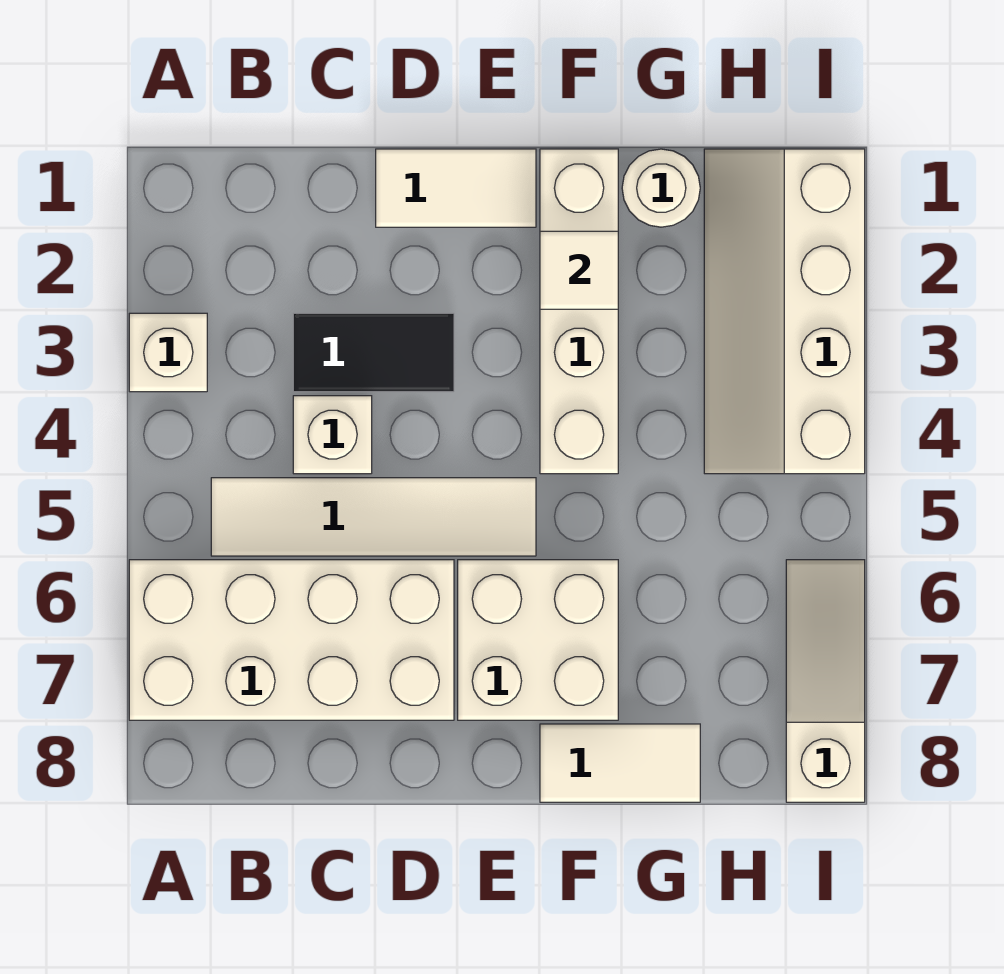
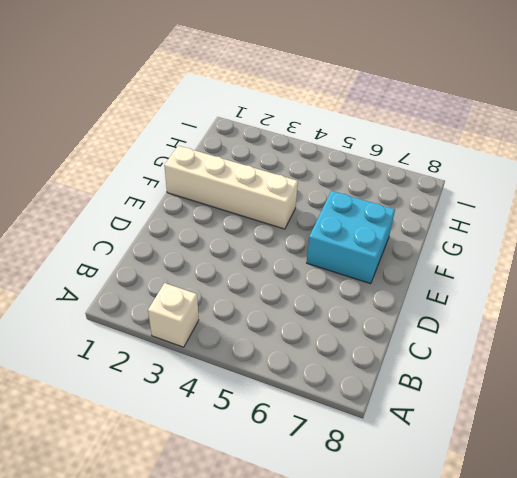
cyan 2x2 brick [307,191,395,284] -> white 2x2 brick [458,560,618,720]
none -> white 2x4 brick [129,560,454,720]
none -> white 1x4 tile [211,478,536,556]
none -> black 1x2 tile [293,313,454,392]

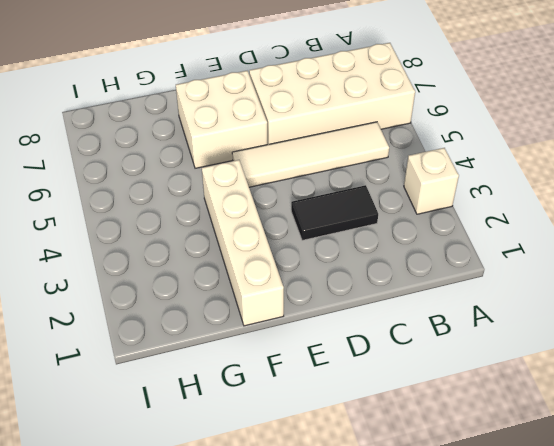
none -> white 1x1 brick [293,396,372,474]
none -> white 1x2 tile [376,149,536,227]
none -> white 1x2 tile [540,724,700,802]

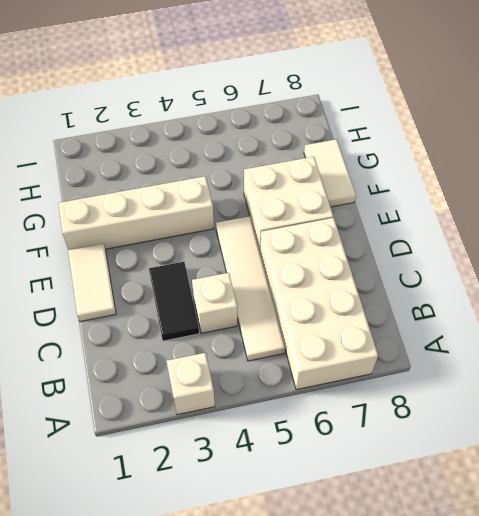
none -> white 1x1 round brick [622,149,700,227]
none -> white 2x4 slope [704,149,865,474]
none -> white 1x3 slope [786,560,865,802]

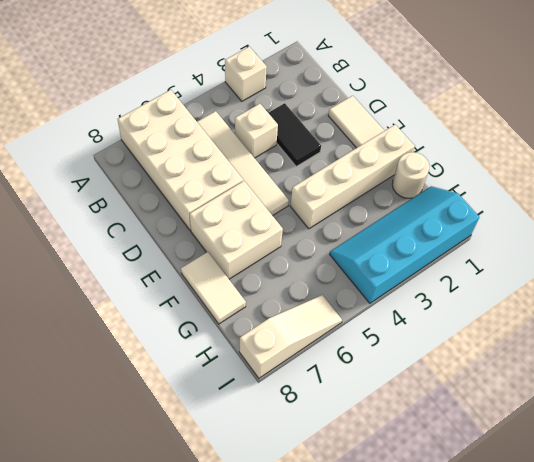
cyan 2x4 slope [330,186,479,303] -> white 2x4 slope [704,149,865,474]
none -> white 1x1 tile [540,231,618,309]

